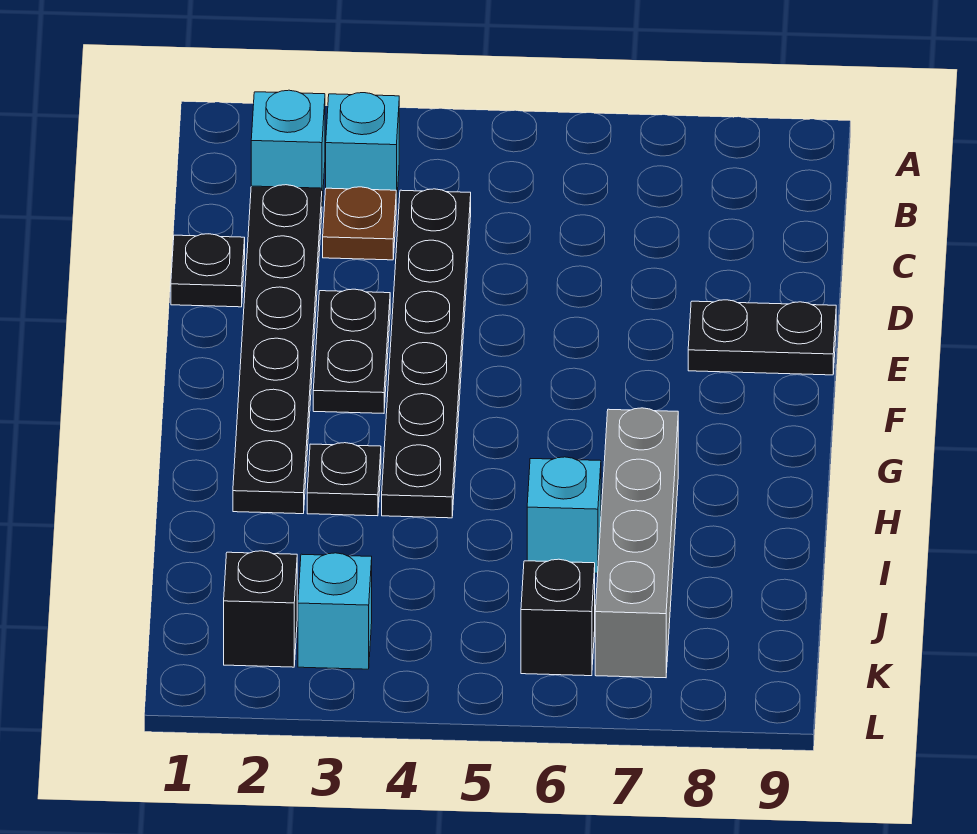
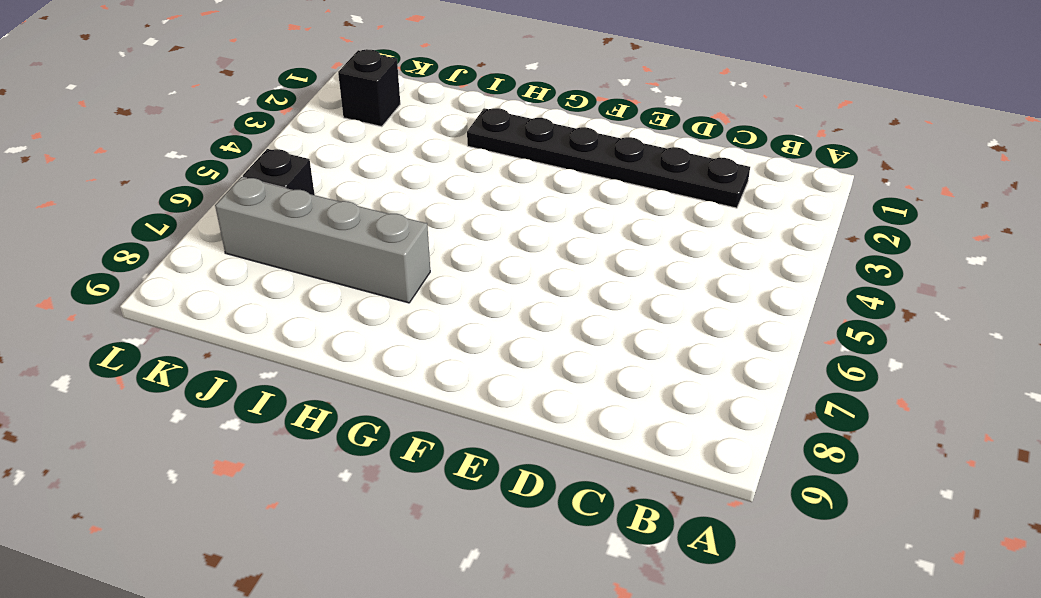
none -> cyan 1x1 brick [251,90,325,201]
none -> cyan 1x1 brick [326,93,399,209]
none -> brown 1x1 plate [323,187,396,260]

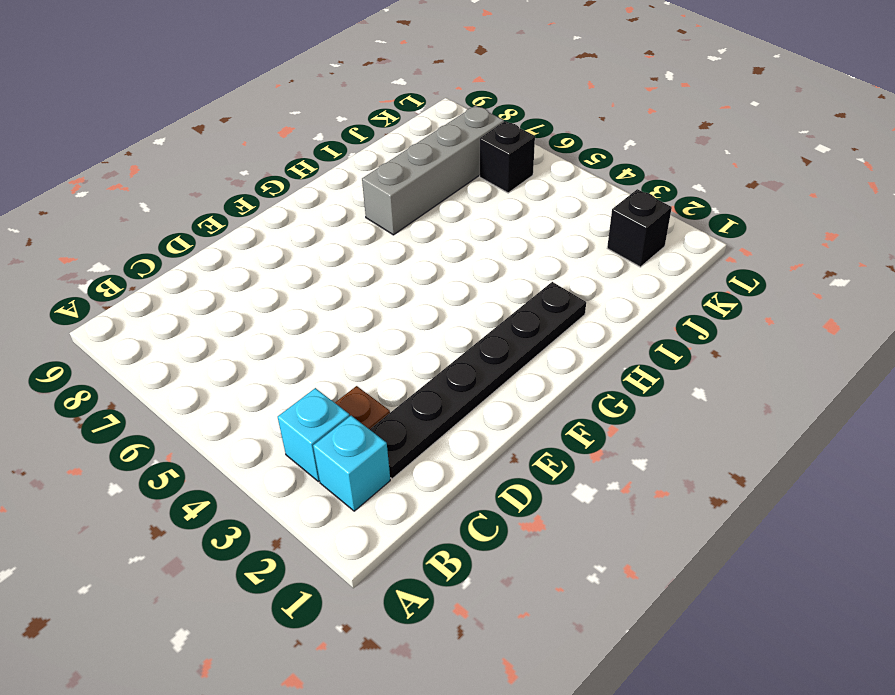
none -> black 1x6 plate [382,189,471,518]
none -> black 1x1 plate [171,234,245,307]
none -> black 1x2 plate [313,289,390,413]

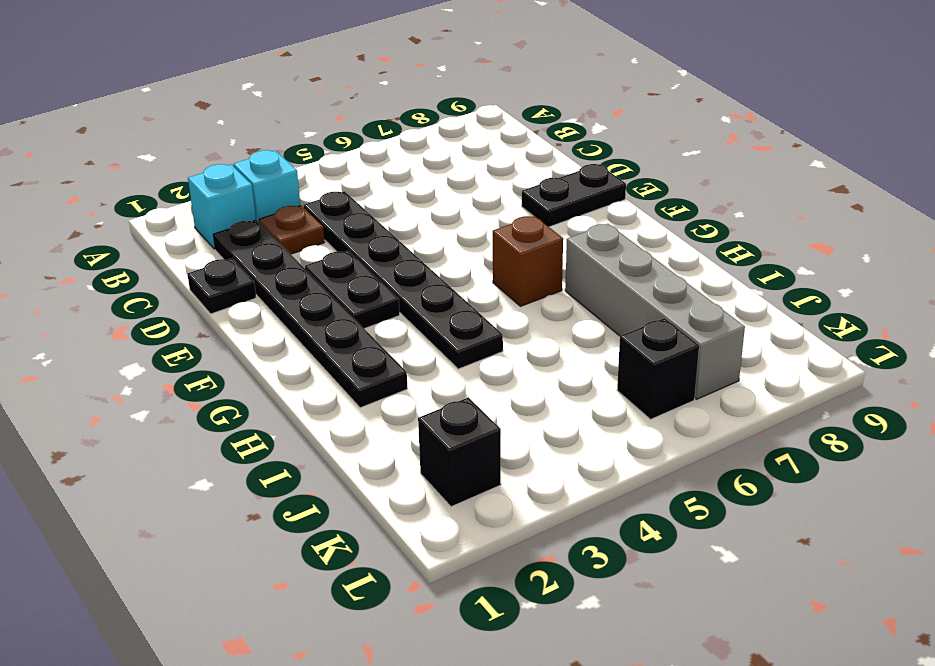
brown 1x1 brick [493,216,563,306] -> none
none -> black 1x1 plate [307,443,381,516]
none -> cyan 1x1 brick [527,457,601,573]
none -> cyan 1x1 brick [298,553,372,669]

